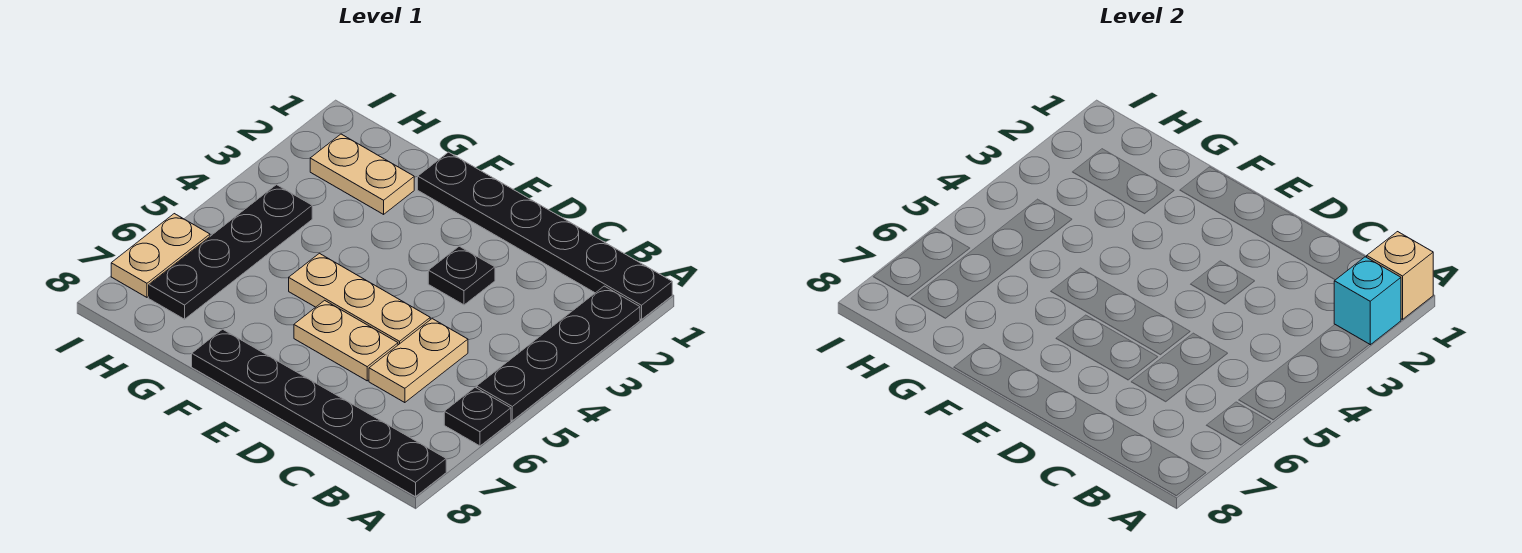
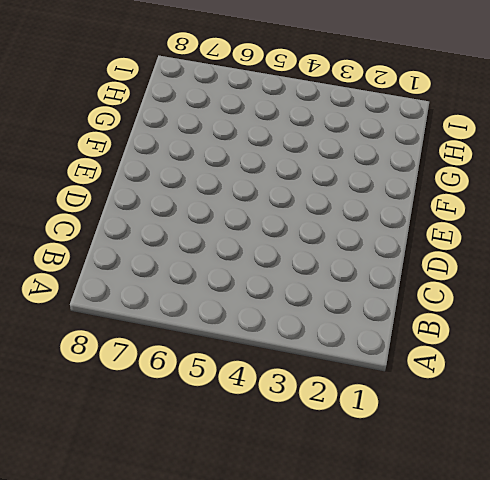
none -> black 1x6 plate [418,152,672,319]
none -> black 1x4 plate [477,286,640,421]
none -> black 1x1 plate [444,387,511,446]

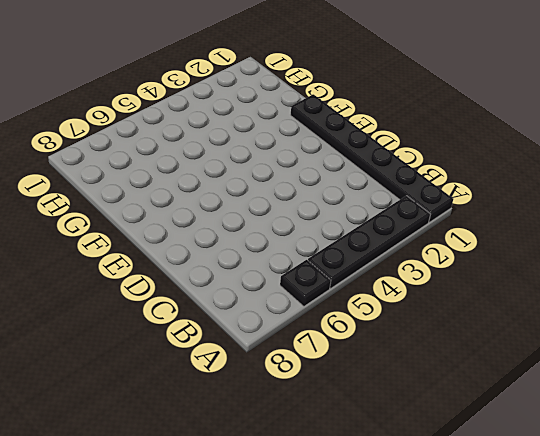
none -> black 1x6 plate [192,329,446,497]
none -> tan 1x2 plate [369,319,468,403]
none -> black 1x1 plate [428,246,495,305]

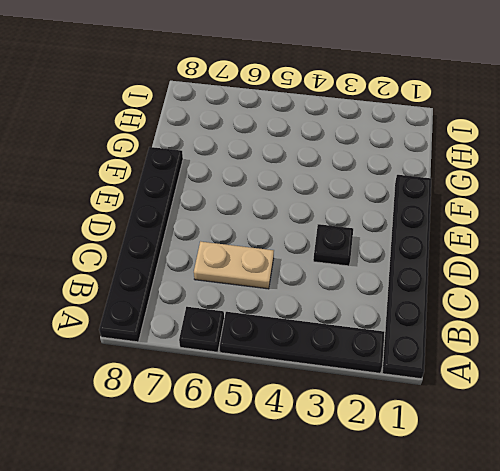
none -> tan 1x3 plate [289,253,430,345]
none -> tan 1x2 plate [294,300,398,381]
none -> tan 1x2 plate [310,134,414,214]

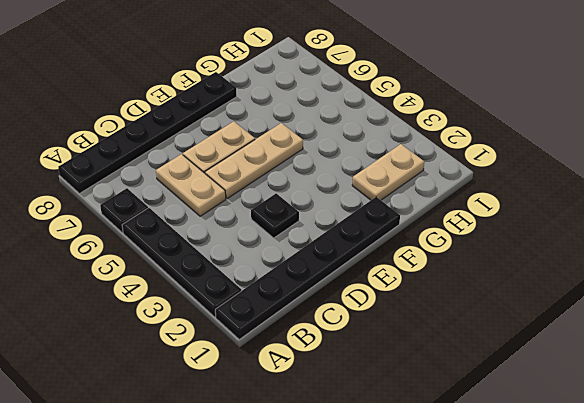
none -> black 1x4 plate [149,185,312,319]
none -> tan 1x2 plate [111,214,210,297]
none -> tan 1x1 brick [1367,232,1433,319]

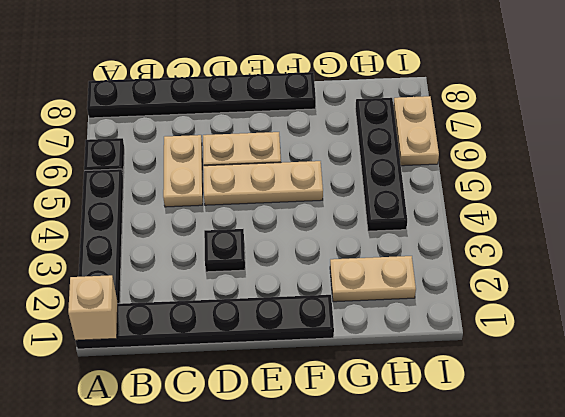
none -> cyan 1x1 brick [1334,257,1401,345]

